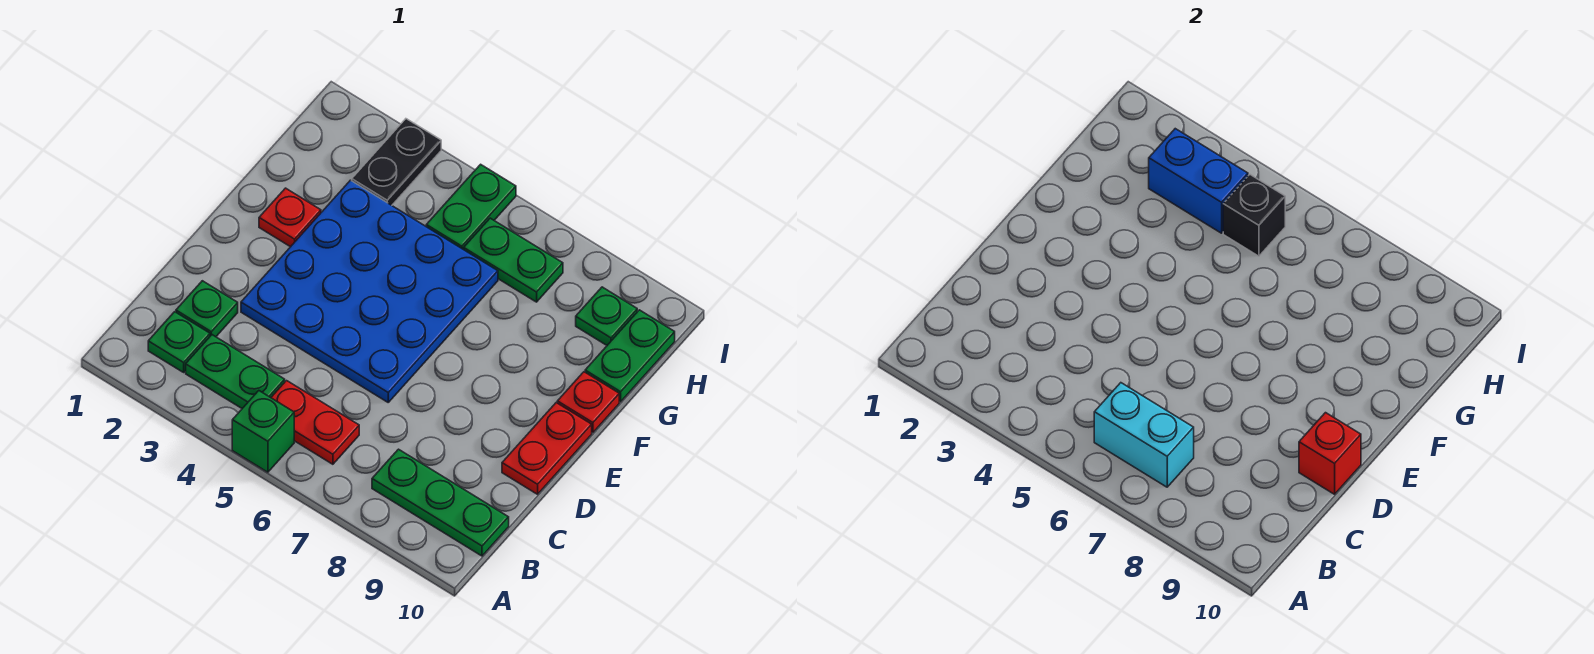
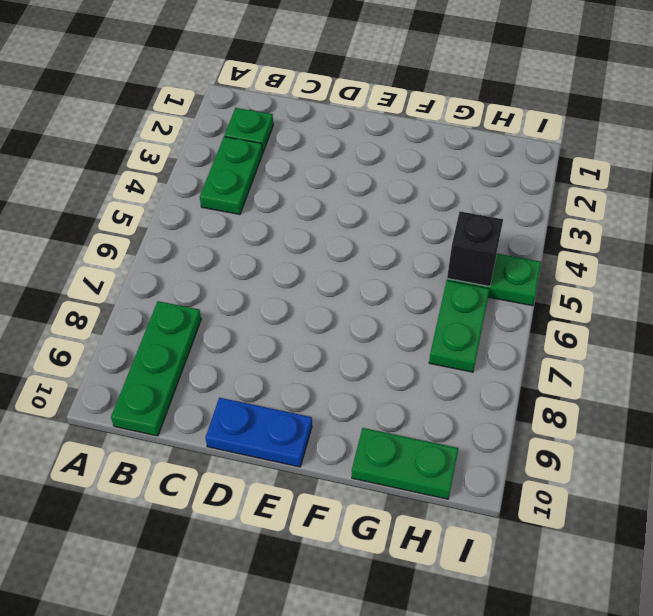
blue 1x2 plate [205,398,312,467] -> red 1x2 plate [502,403,592,494]
none -> green 1x1 brick [232,391,294,472]
none -> red 1x2 plate [271,381,359,464]
none -> green 1x1 plate [176,281,238,337]

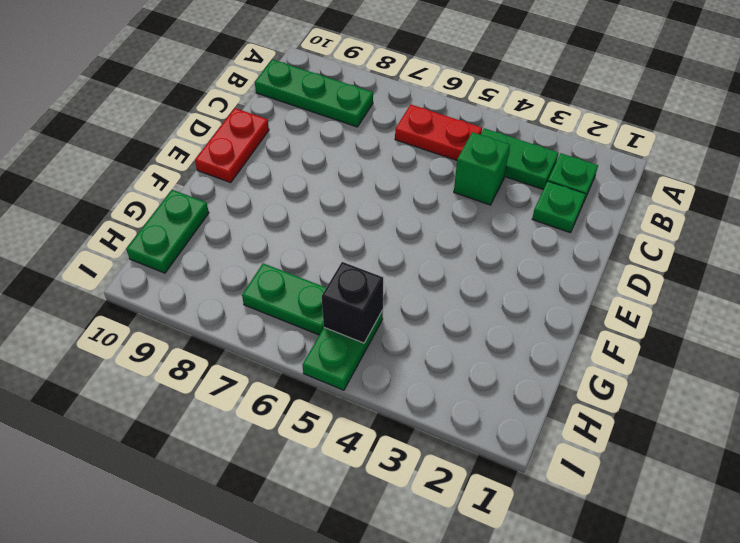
green 1x1 brick [454,132,510,205] -> green 1x1 brick moved to [232,391,294,472]
none -> blue 4x4 plate [241,180,498,402]
none -> red 1x1 plate [259,188,321,247]
none -> red 1x1 plate [557,372,619,433]

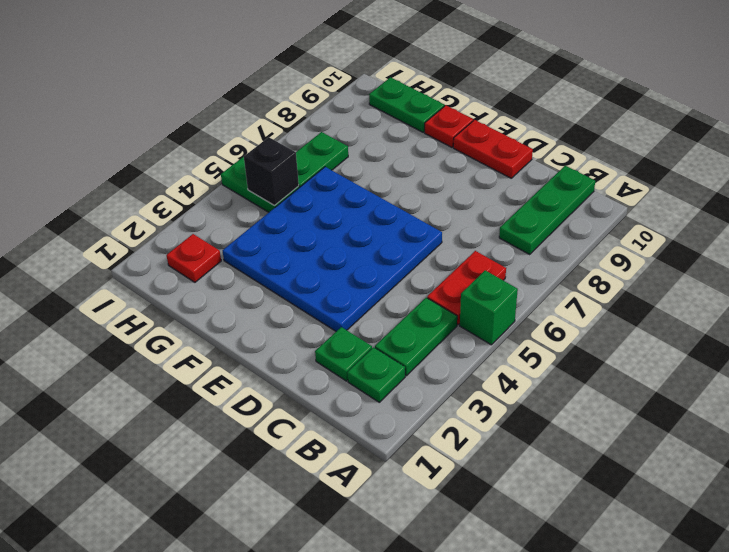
red 1x1 plate [166,234,221,282] -> red 1x1 plate moved to [259,188,321,247]
none -> black 1x2 plate [352,119,441,205]
none -> green 1x1 plate [576,287,637,345]
none -> cyan 1x2 brick [1094,383,1194,487]

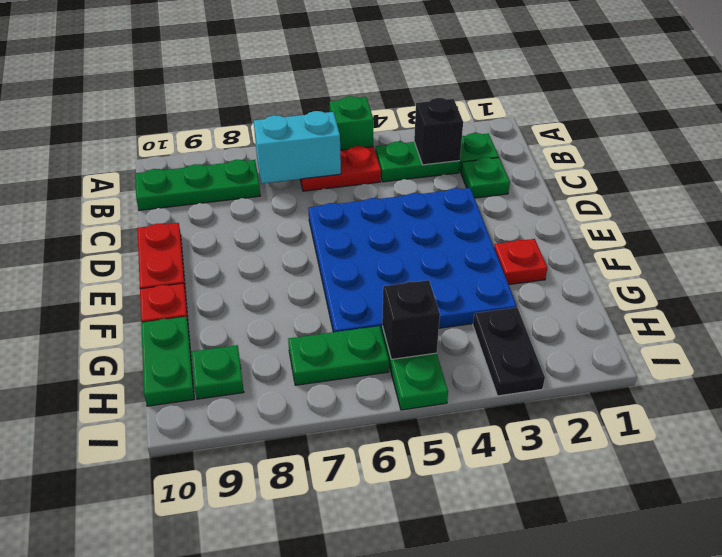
black 1x1 brick [414,98,463,165] -> none
none -> red 1x1 brick [1299,413,1361,494]
none -> blue 1x2 brick [1149,129,1248,233]

